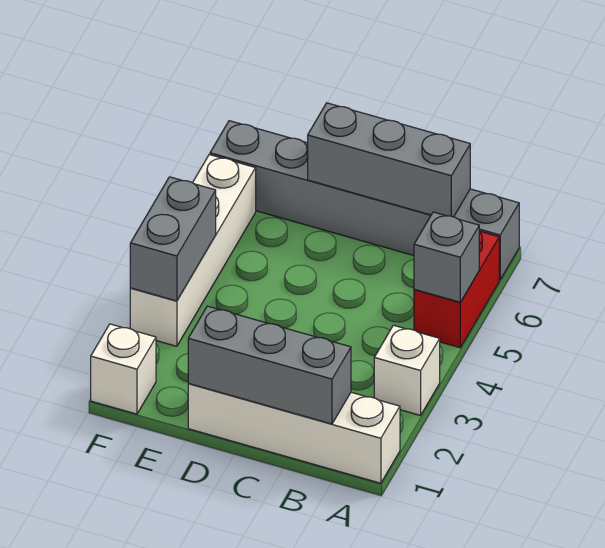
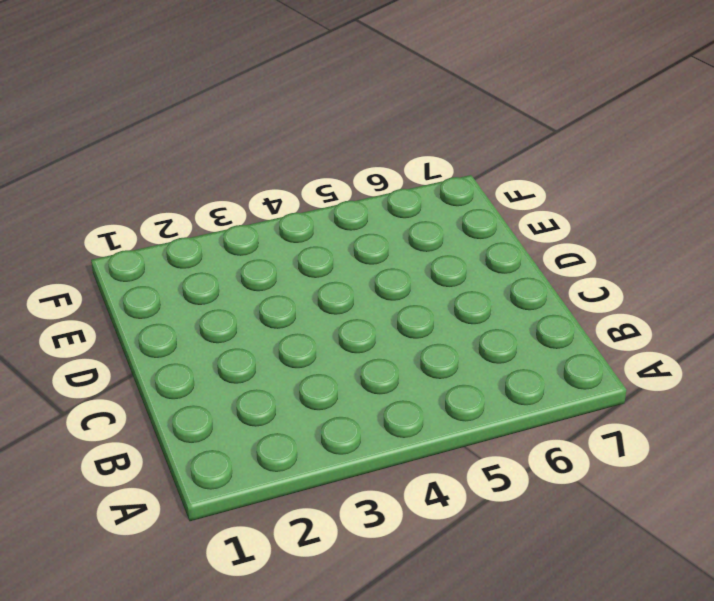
none -> white 1x4 brick [188,383,400,483]
none -> white 1x1 brick [374,325,440,415]

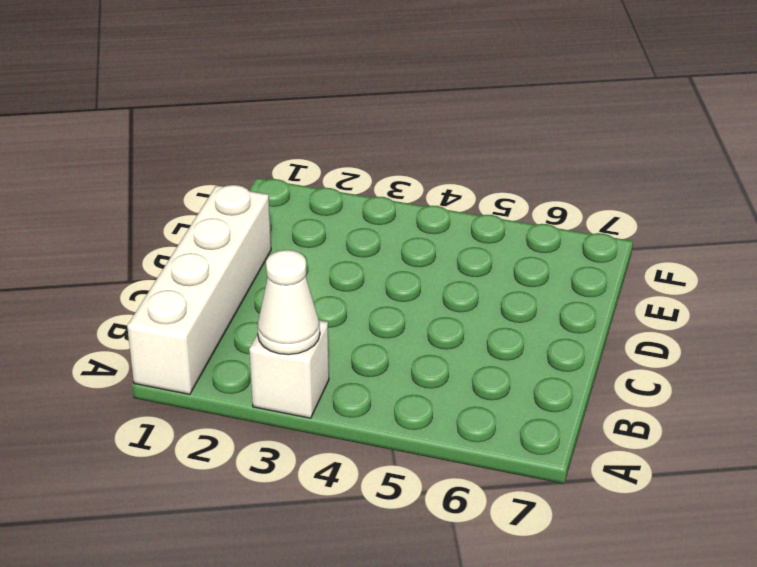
white 1x1 cone [257,250,320,355] -> none
none -> red 1x2 brick [414,231,499,348]
none -> grey 1x6 brick [210,121,519,280]

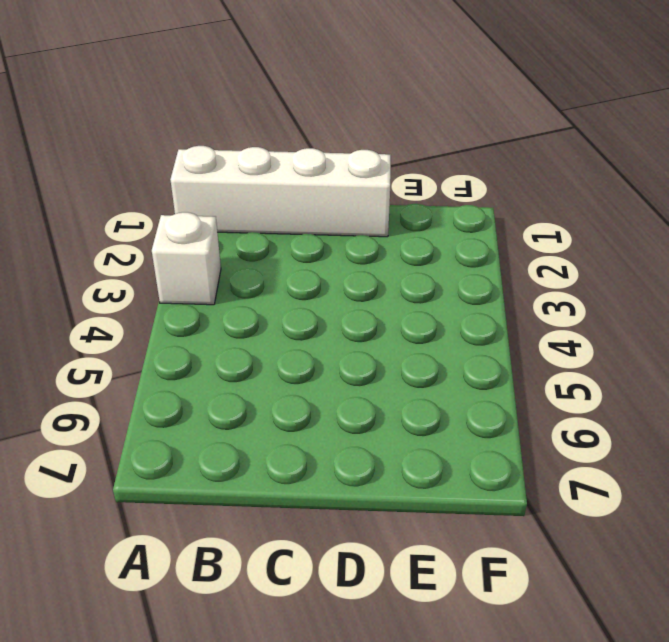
none -> red 1x2 brick [414,231,499,348]
none -> grey 1x6 brick [210,121,519,280]

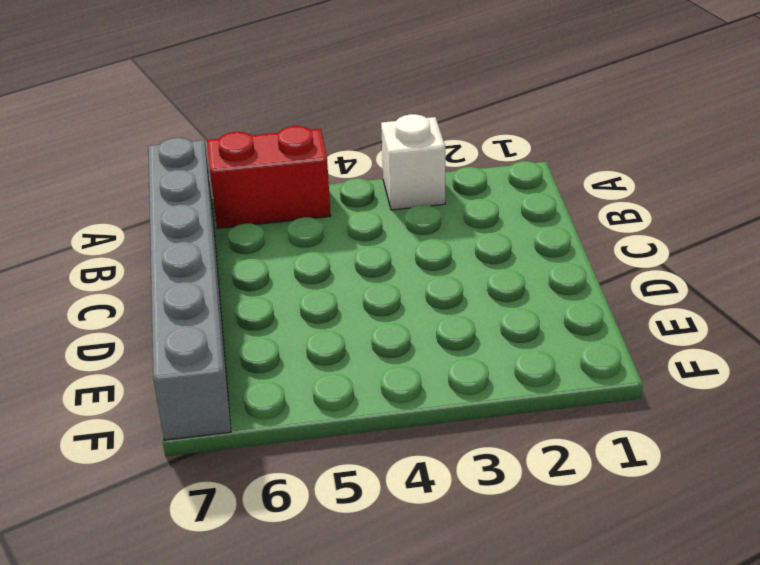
none -> white 1x4 brick [188,383,400,483]
none -> white 1x1 brick [91,324,156,414]

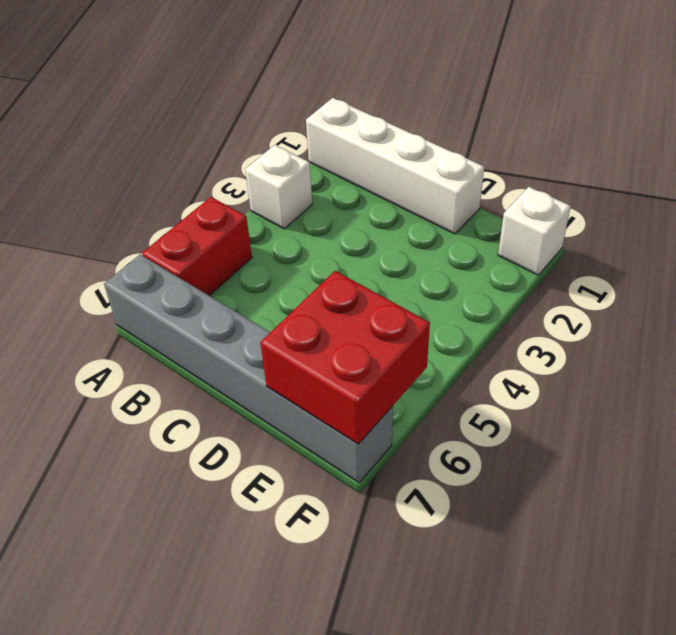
red 2x2 brick [260,271,430,444] -> none
none -> white 1x4 brick [130,155,256,346]
none -> grey 1x1 brick [414,212,479,302]

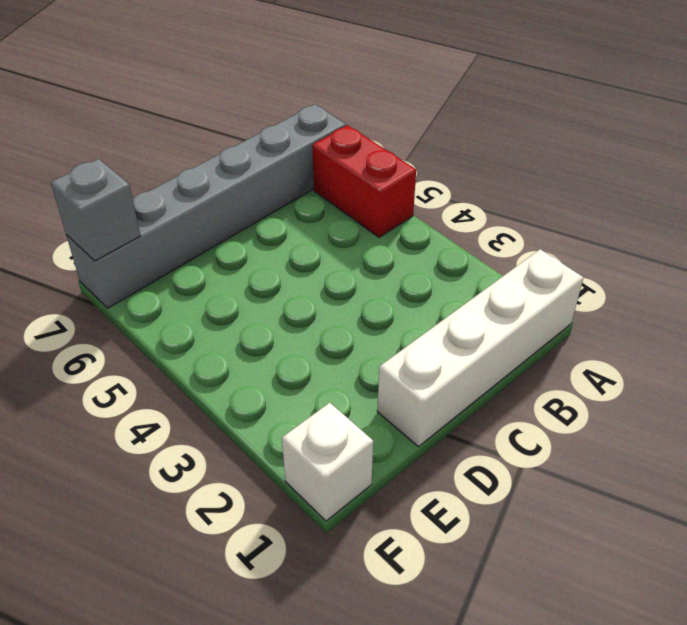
grey 1x1 brick [51,159,140,261] -> grey 1x1 brick moved to [414,212,479,302]
none -> white 1x1 brick [374,325,440,415]
none -> white 1x4 brick [130,155,256,346]

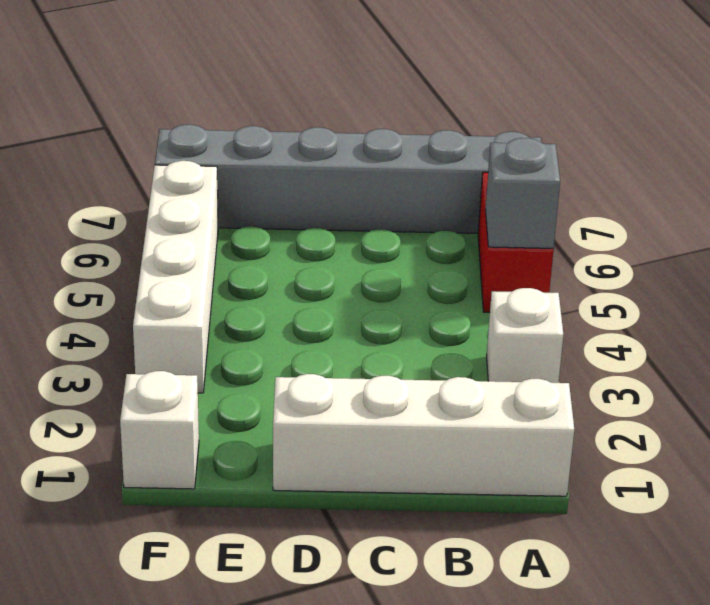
none -> grey 1x3 brick [188,306,351,424]
none -> grey 1x3 brick [308,103,470,217]

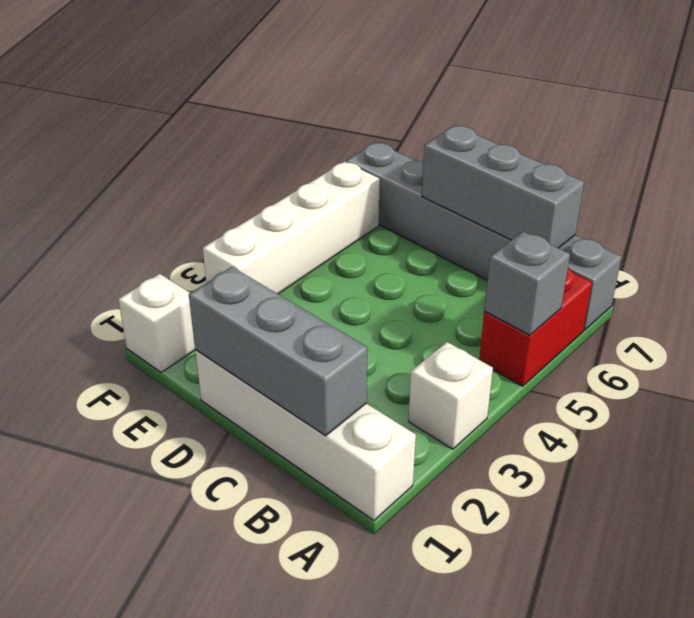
none -> grey 1x2 brick [130,177,216,301]

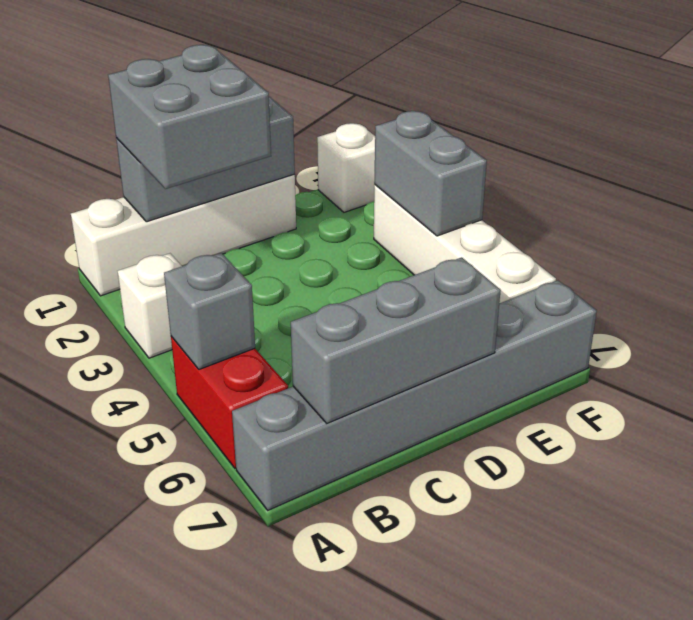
grey 2x2 brick [108,45,271,189] -> none

